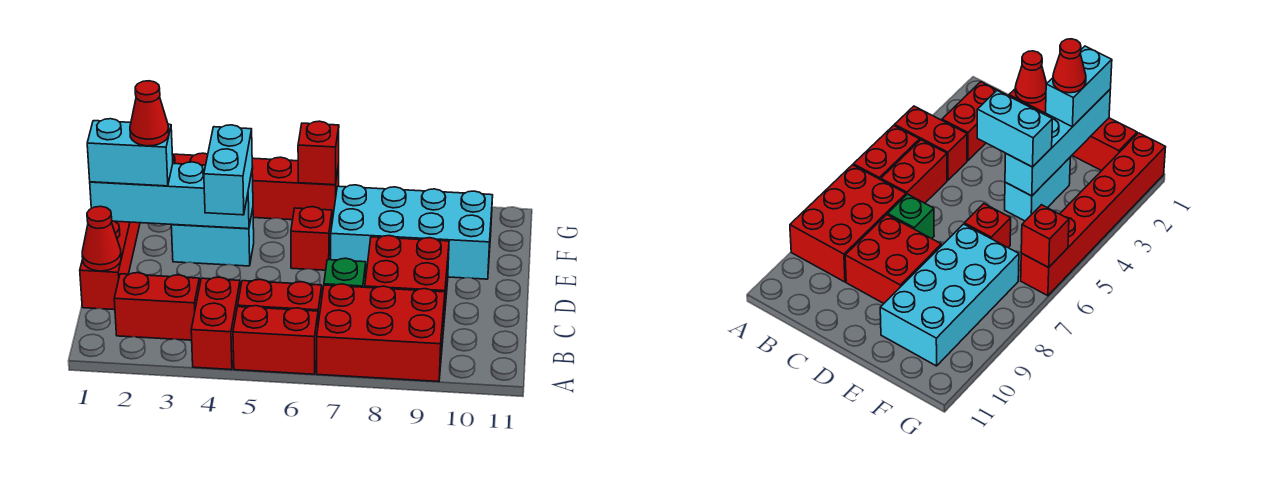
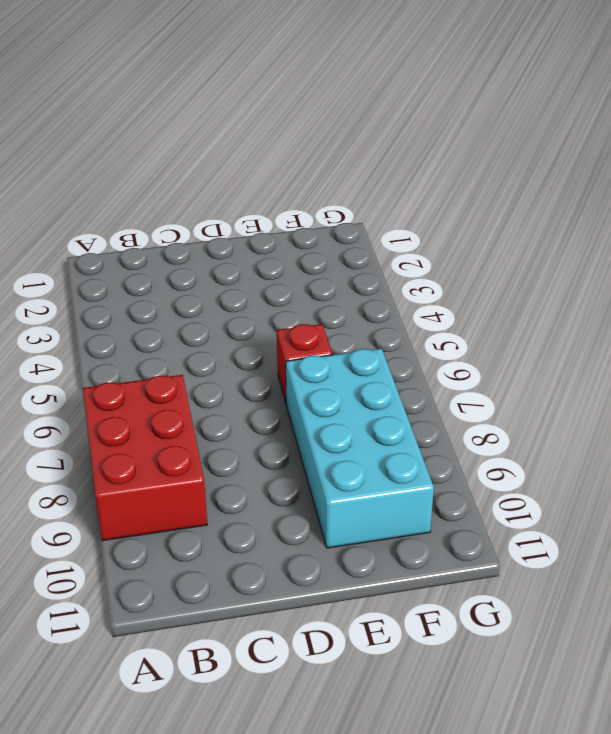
none -> red 1x2 brick [191,277,240,370]
none -> red 1x2 brick [233,306,318,374]
none -> red 1x2 brick [114,273,200,340]

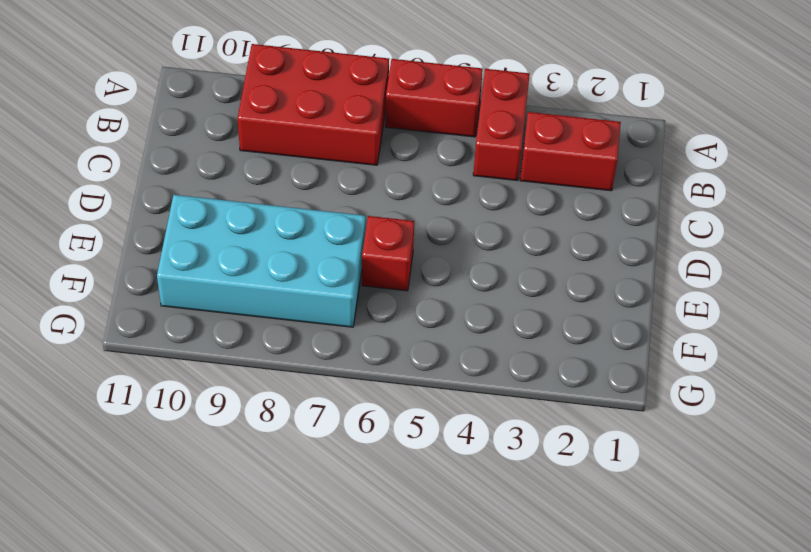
none -> red 1x2 brick [238,279,322,323]
none -> red 1x4 brick [80,221,140,310]
none -> green 1x1 brick [324,258,366,287]

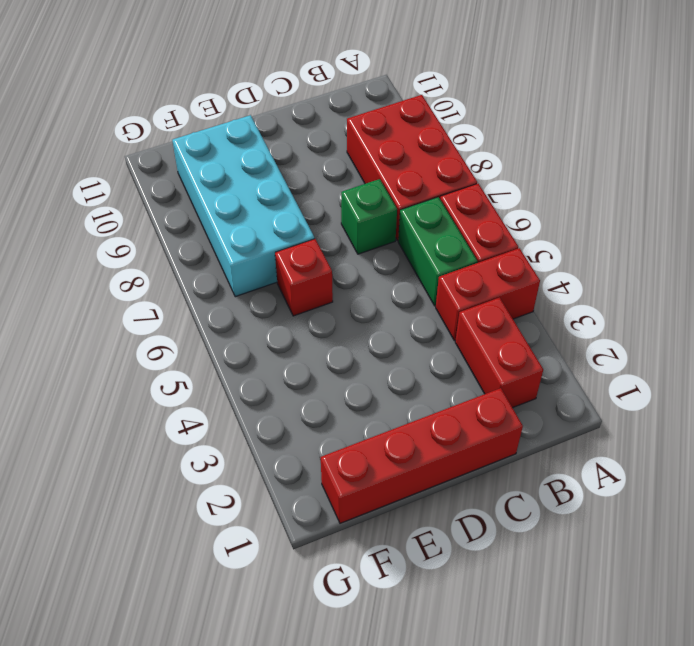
green 1x2 brick [398,197,477,306] -> red 1x2 brick [238,279,322,323]
none -> red 2x2 brick [365,236,449,319]
none -> cyan 1x2 brick [171,209,254,266]
none -> red 1x6 brick [172,153,339,221]

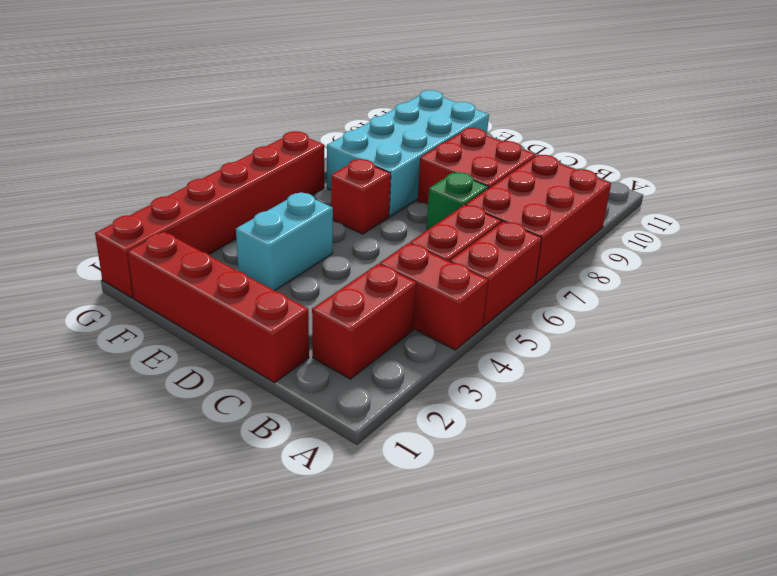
none -> red 1x1 cone [82,206,121,271]
none -> cyan 1x4 brick [90,162,253,229]
none -> red 1x1 brick [298,121,339,185]

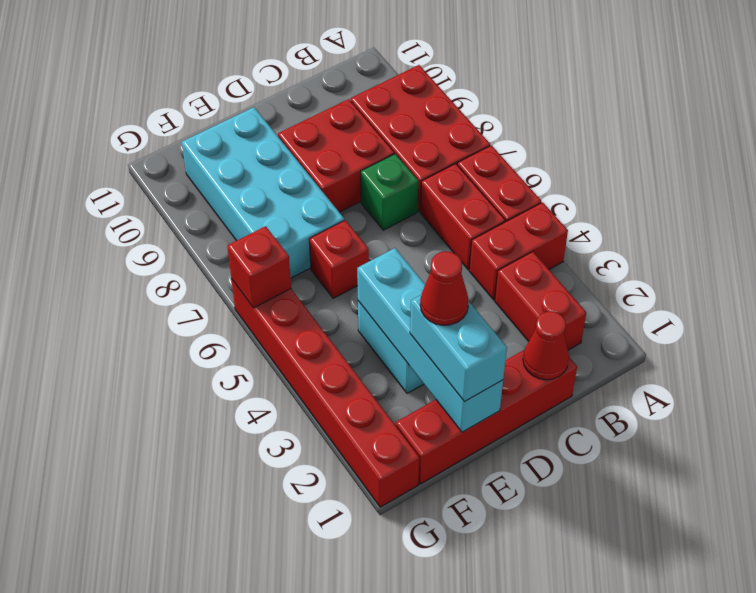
none -> cyan 1x2 brick [204,125,252,215]

